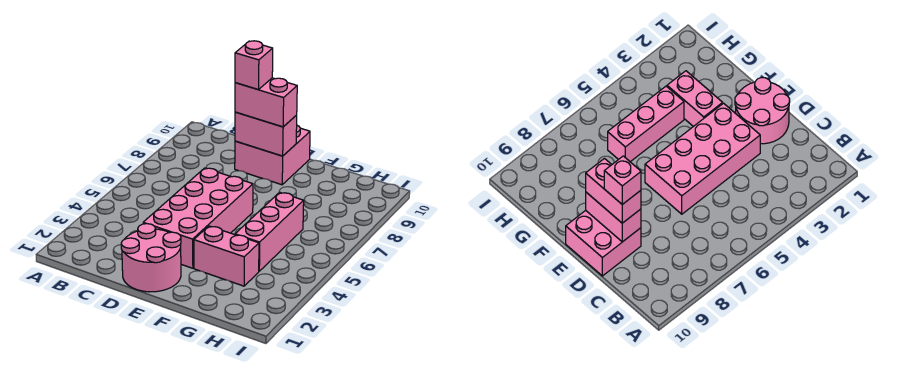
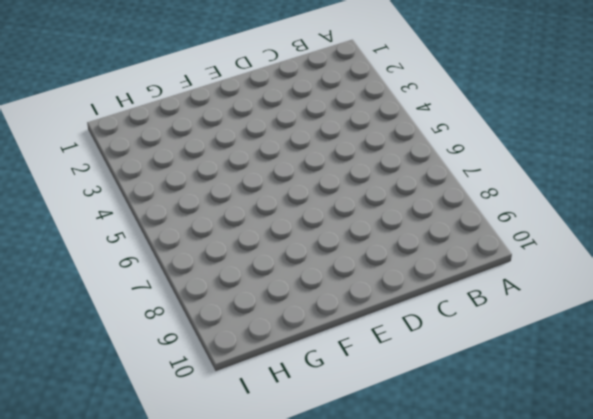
none -> pink 2x2 round brick [121,224,181,292]
none -> pink 2x4 brick [143,168,253,268]

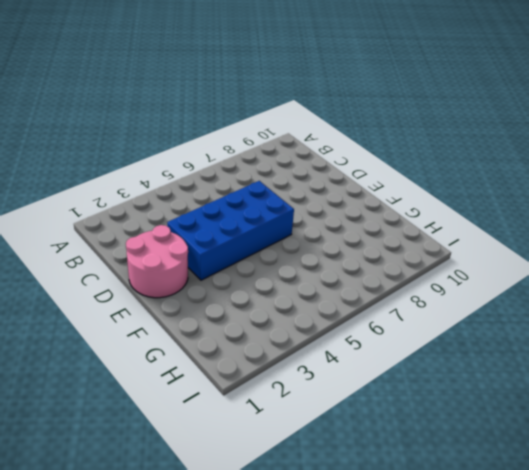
blue 2x4 brick [167,181,294,280] -> pink 2x4 brick [143,168,253,268]
none -> pink 2x2 brick [235,126,310,185]
none -> pink 1x2 brick [194,226,259,286]

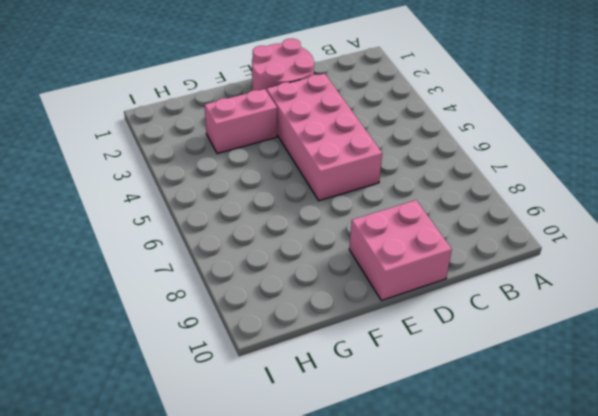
none -> pink 1x3 brick [235,192,304,271]
none -> pink 1x2 brick [235,112,297,156]

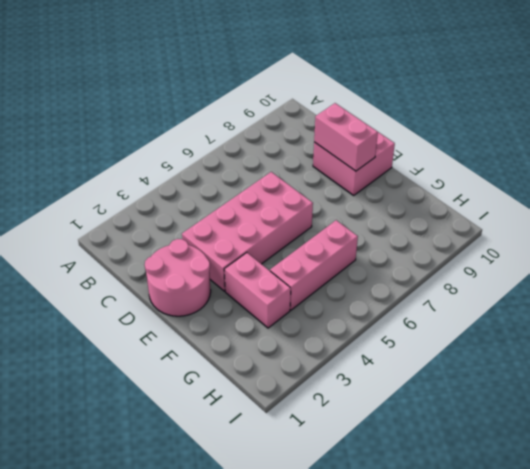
none -> pink 1x2 brick [235,78,297,127]
none -> pink 1x1 brick [235,41,273,90]

